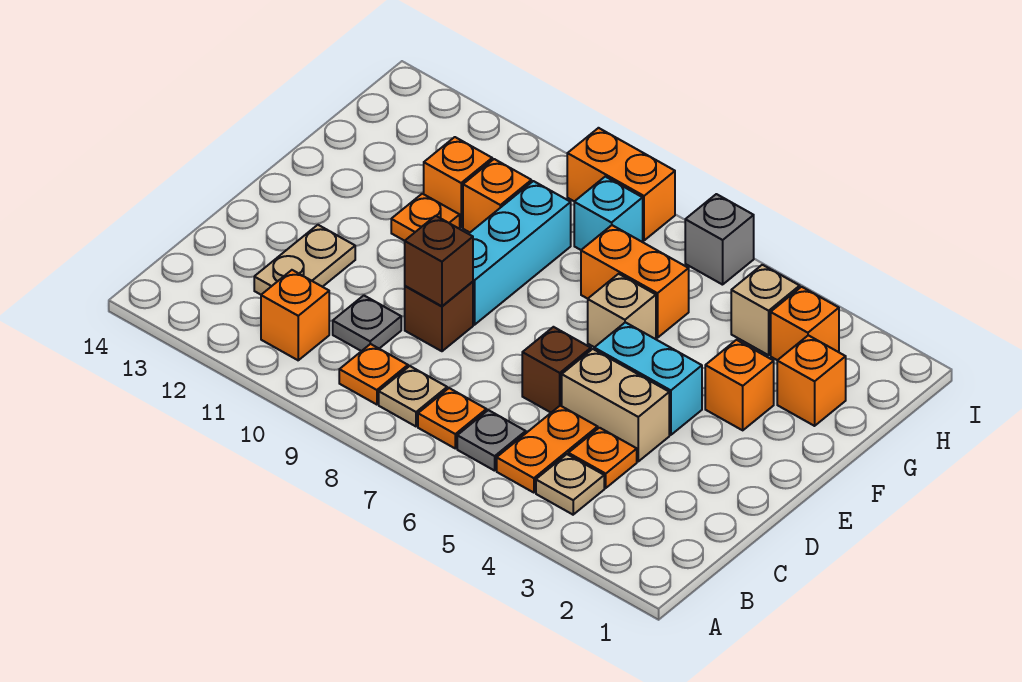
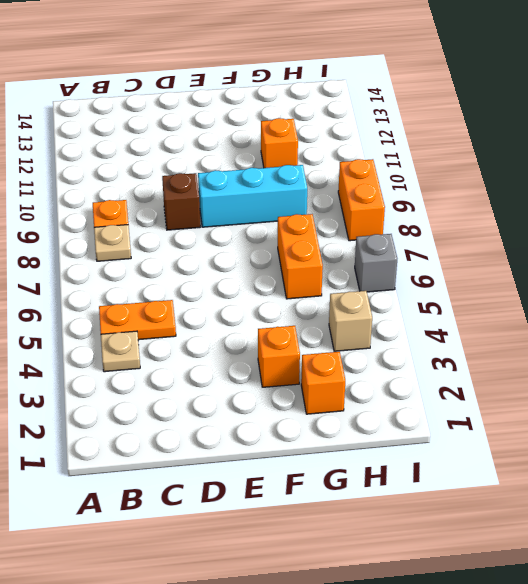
none -> grey 1x1 plate [457,410,526,471]
none -> orange 1x1 plate [418,388,486,448]
none -> orange 1x1 brick [261,270,329,360]

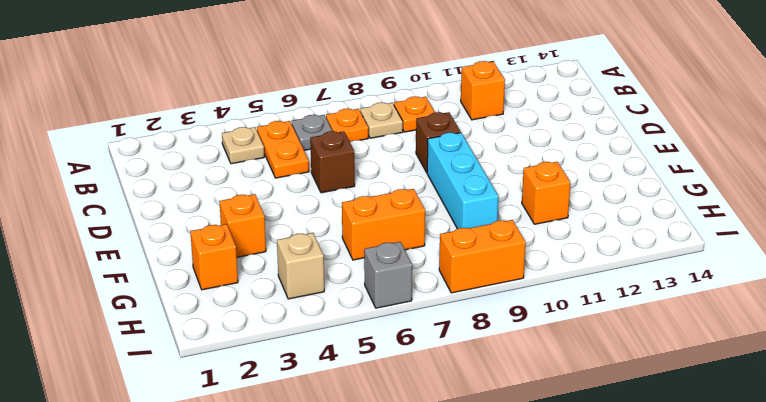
none -> orange 1x1 plate [568,428,637,488]
none -> grey 1x1 plate [333,295,401,351]
none -> tan 1x2 plate [254,225,355,295]

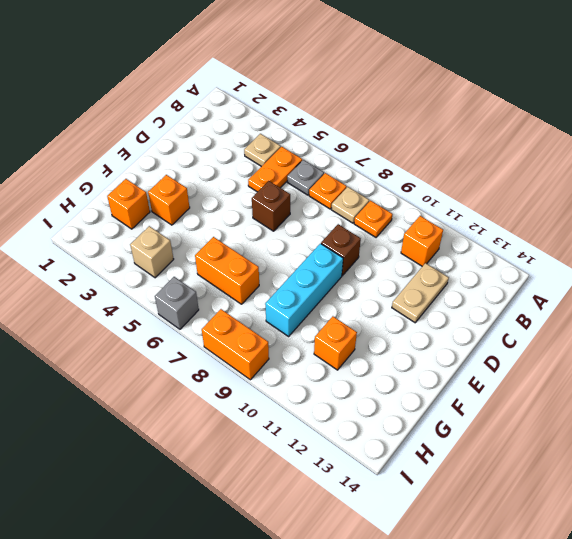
none -> orange 1x1 plate [568,428,637,488]
none -> grey 1x1 plate [333,295,401,351]
none -> tan 1x2 brick [562,349,669,461]

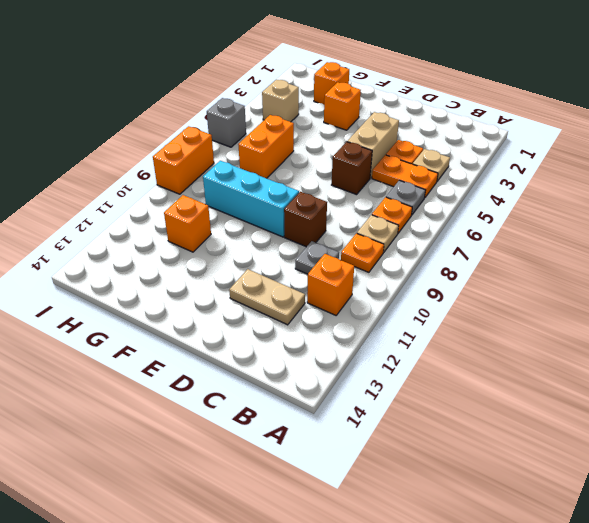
none -> cyan 1x2 brick [594,322,702,435]
none -> tan 1x1 brick [588,274,656,347]
none -> orange 1x1 plate [391,194,460,241]

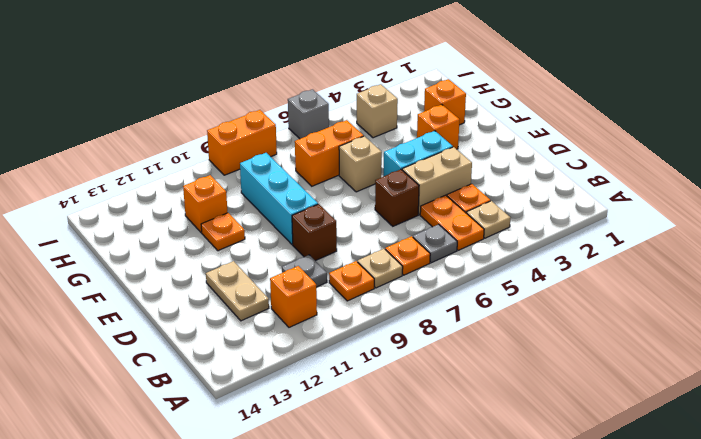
none -> orange 1x1 brick [463,159,531,232]
none -> orange 1x1 brick [771,287,839,360]
none -> cyan 1x1 brick [574,177,643,250]

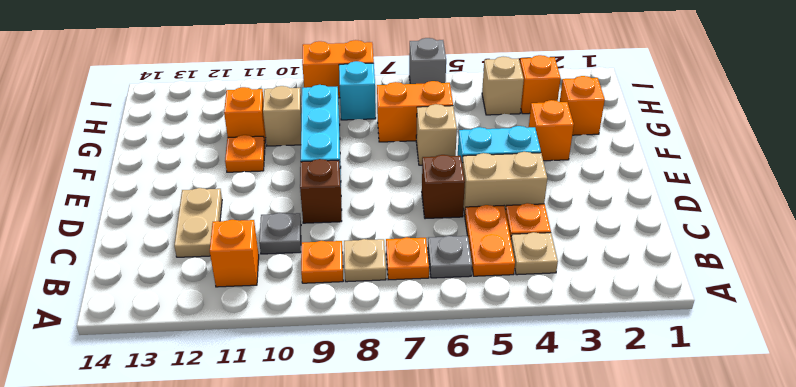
tan 1x1 brick [263,86,302,146] -> orange 1x1 brick [463,159,531,232]
none -> brown 1x1 brick [405,216,473,306]

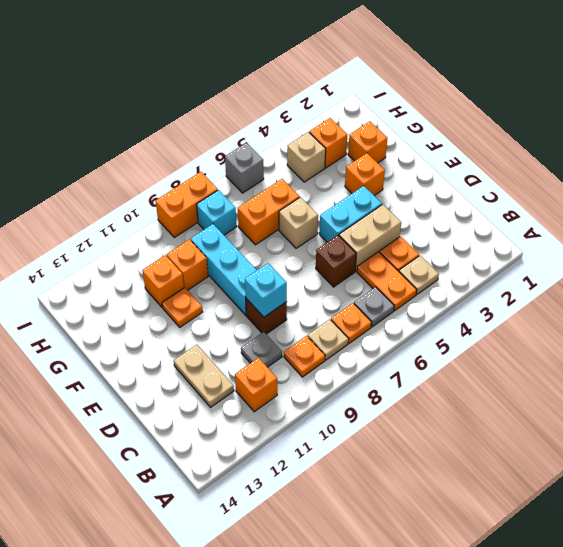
cyan 1x1 brick [245,263,287,317] -> brown 1x1 brick [405,216,473,306]

